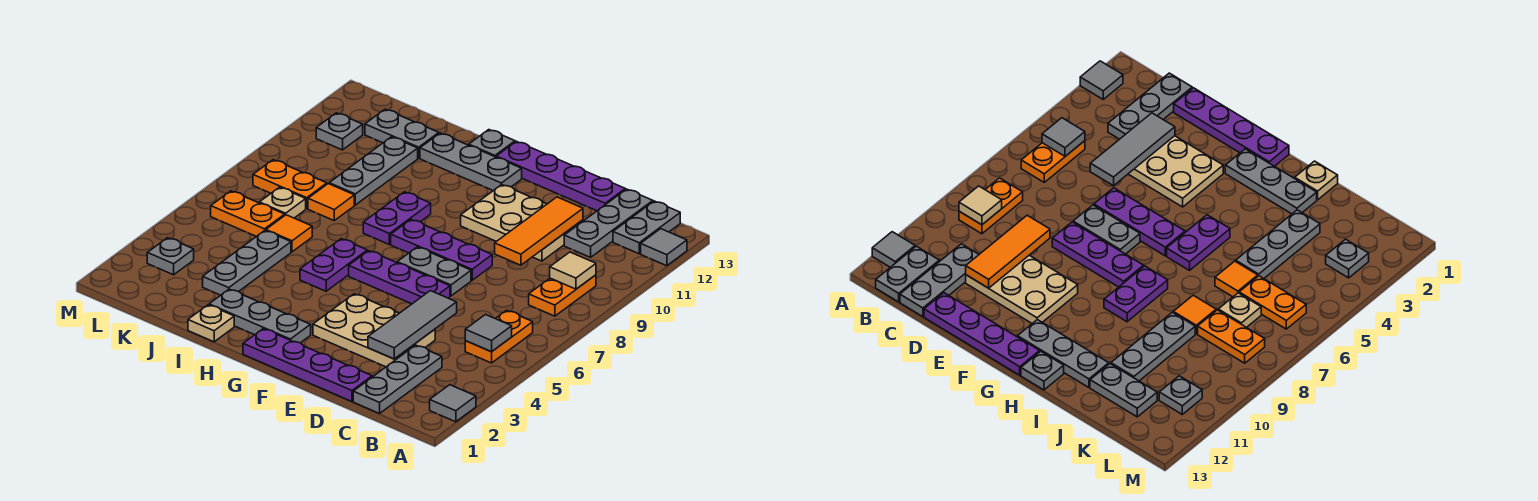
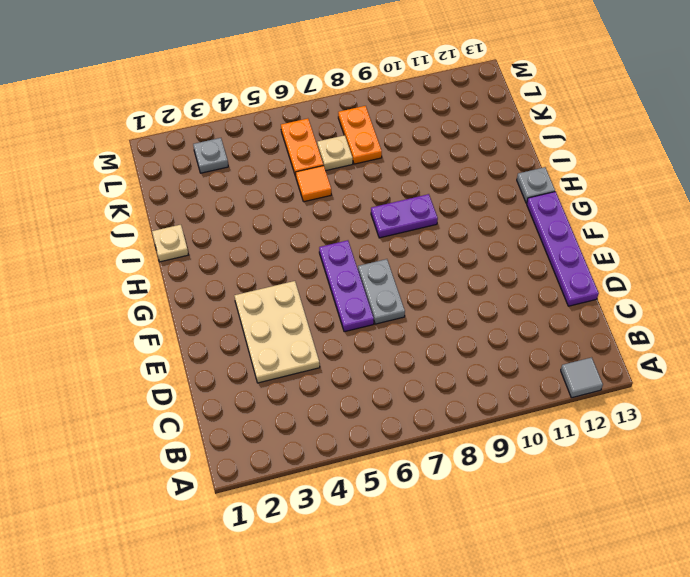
none -> grey 1x1 tile [430,385,476,422]
none -> orange 1x2 plate [465,310,533,363]
none -> orange 1x2 plate [529,275,596,316]
none -> grey 1x2 plate [613,201,680,254]

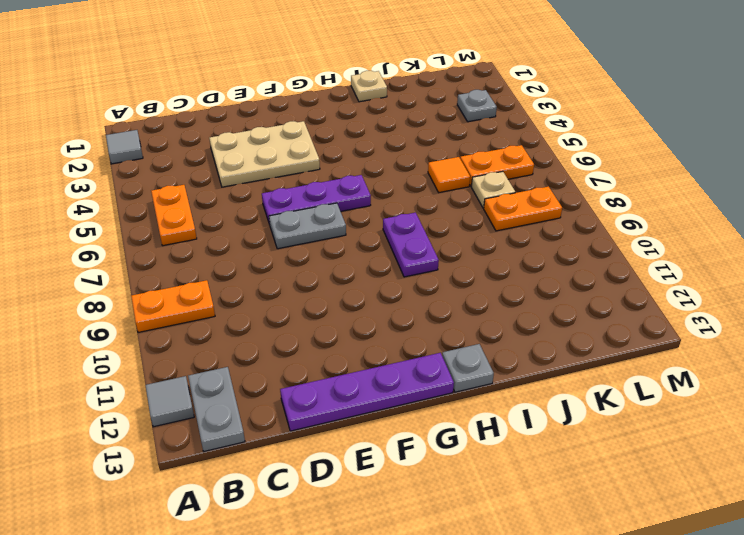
orange 1x2 plate [131,280,215,332] -> orange 1x2 plate turned to [529,275,596,316]
none -> grey 1x3 plate [353,345,442,413]
none -> grey 1x3 plate [564,189,653,257]
none -> purple 1x4 plate [243,329,372,401]
none -> tan 2x3 plate [461,185,583,261]

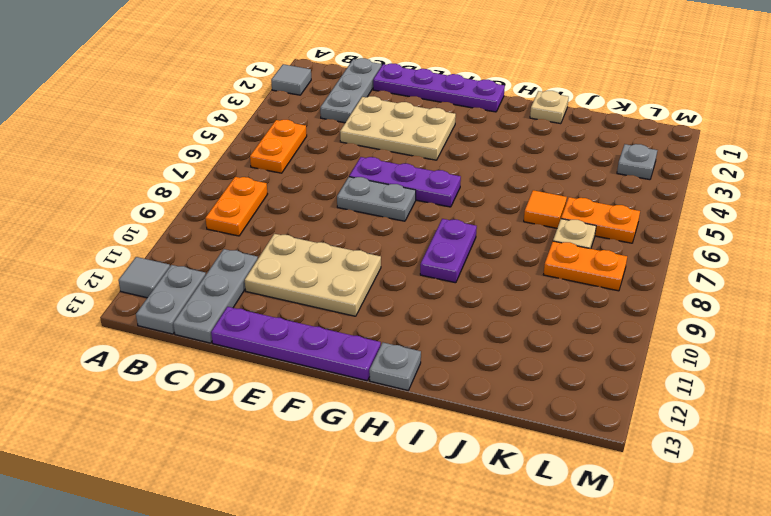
none -> purple 1x3 plate [391,220,492,280]
none -> grey 1x3 plate [209,289,311,343]
none -> grey 1x3 plate [420,133,522,191]
none -> purple 1x2 plate [300,239,367,291]

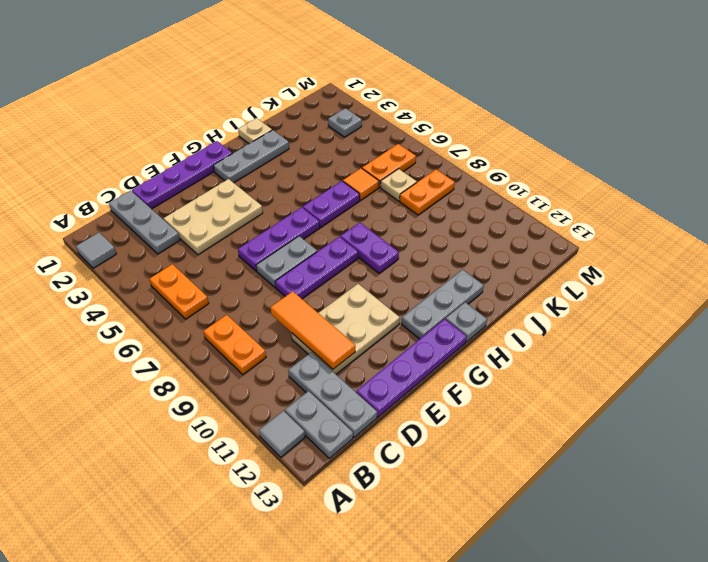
purple 1x2 plate [303,181,360,227] -> purple 1x2 plate turned to [300,239,367,291]
none -> grey 1x3 plate [203,231,291,295]
none -> orange 1x1 tile [308,184,354,220]
none -> grey 1x3 plate [329,137,418,205]
none -> grey 1x2 plate [365,109,439,158]

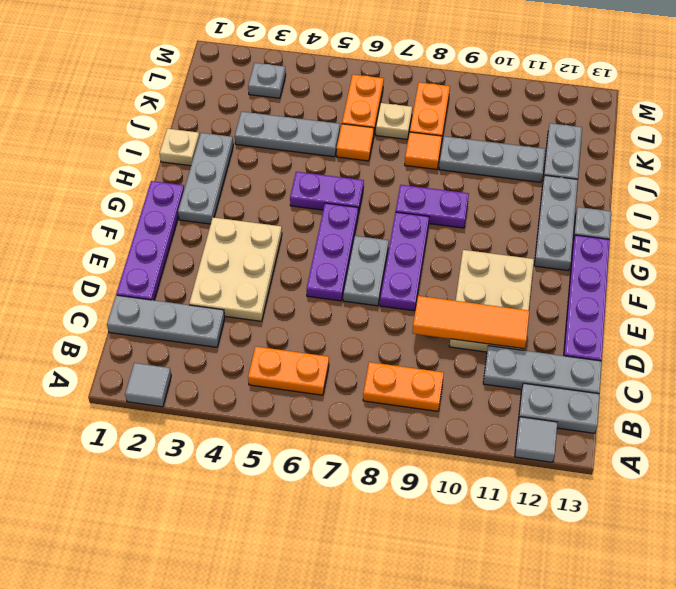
none -> grey 1x1 plate [316,113,363,150]
none -> grey 1x1 tile [465,315,512,352]
none -> tan 1x1 tile [550,252,596,289]
none -> grey 1x3 tile [368,291,457,359]

